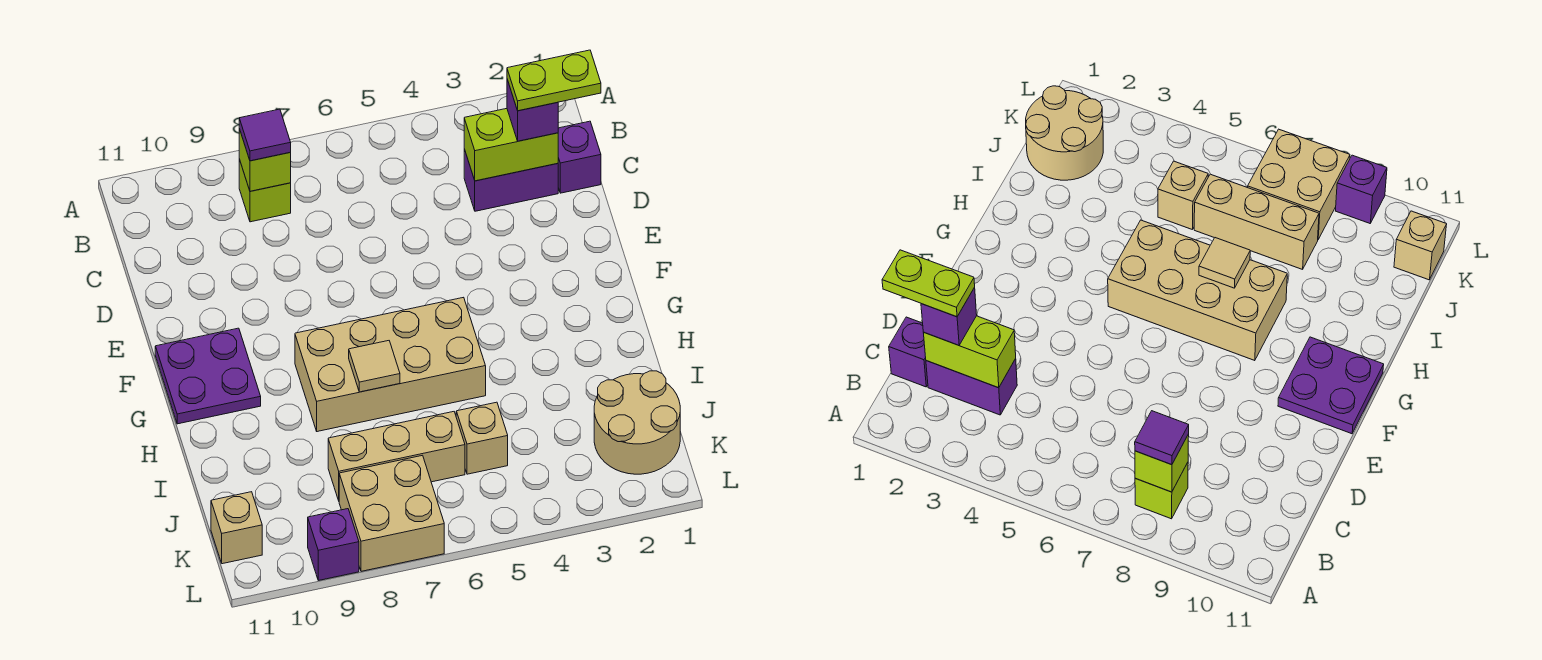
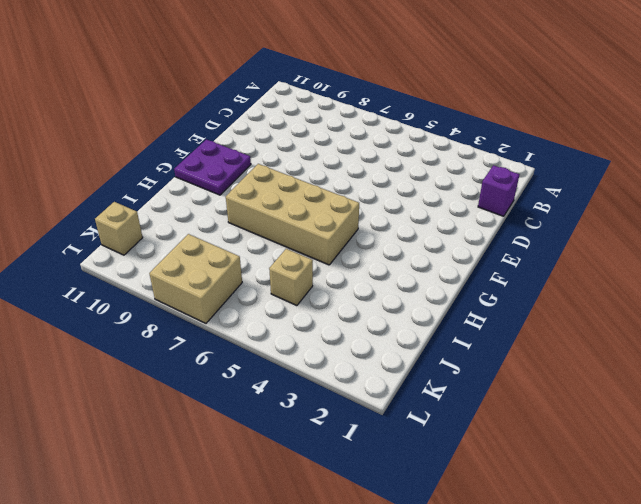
none -> lime 1x1 brick [239,159,291,222]
none -> purple 1x2 brick [464,149,558,211]
none -> tan 2x2 round brick [594,371,680,474]

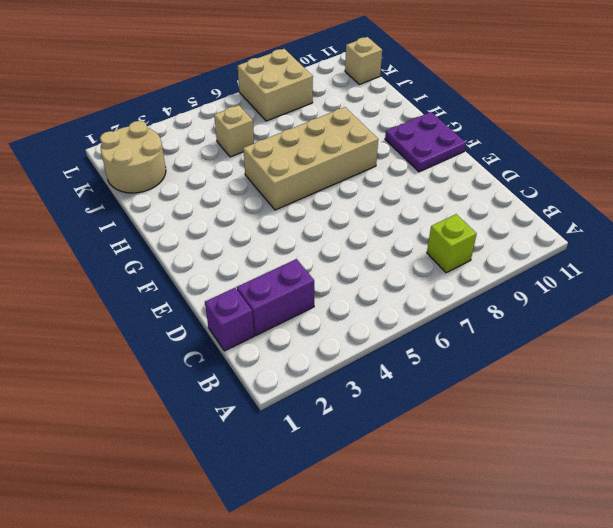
none -> tan 1x3 brick [328,412,465,500]
none -> purple 1x1 brick [308,509,359,580]
none -> lime 1x1 brick [239,129,291,191]

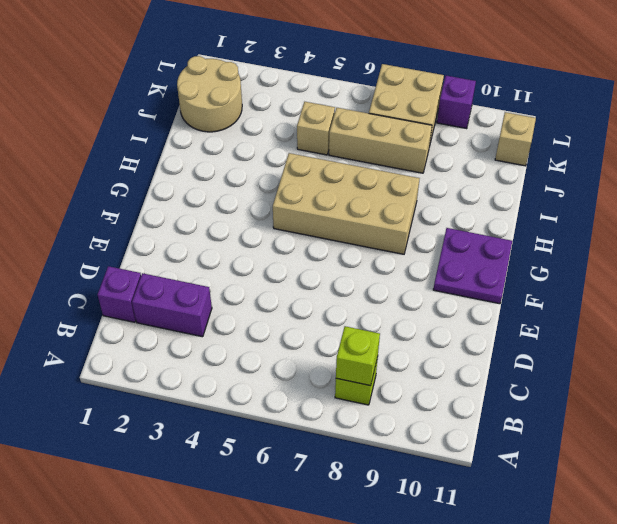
none -> lime 1x2 brick [464,109,558,181]
none -> tan 1x1 tile [349,341,400,392]
none -> purple 1x1 tile [239,109,291,161]

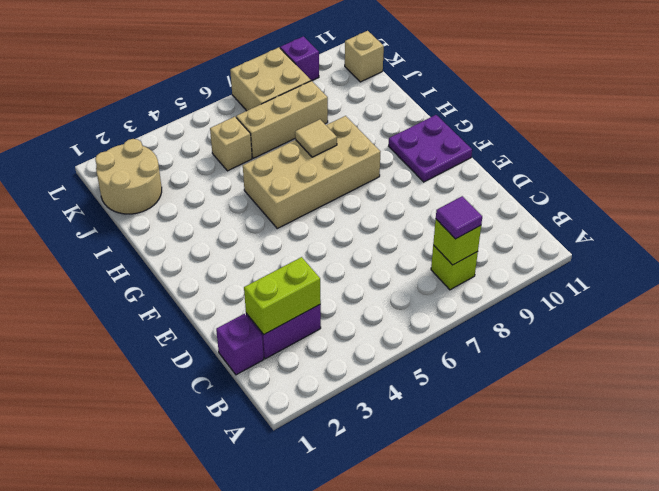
none -> purple 1x1 brick [507,80,558,141]
none -> lime 1x2 plate [507,50,601,111]

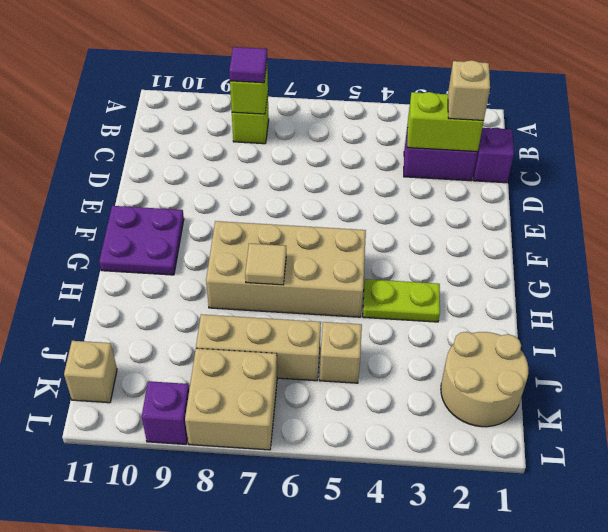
tan 1x1 brick [448,60,490,121] -> purple 1x1 brick [507,80,558,141]
lime 1x2 plate [363,279,440,322] -> lime 1x2 plate moved to [507,50,601,111]

